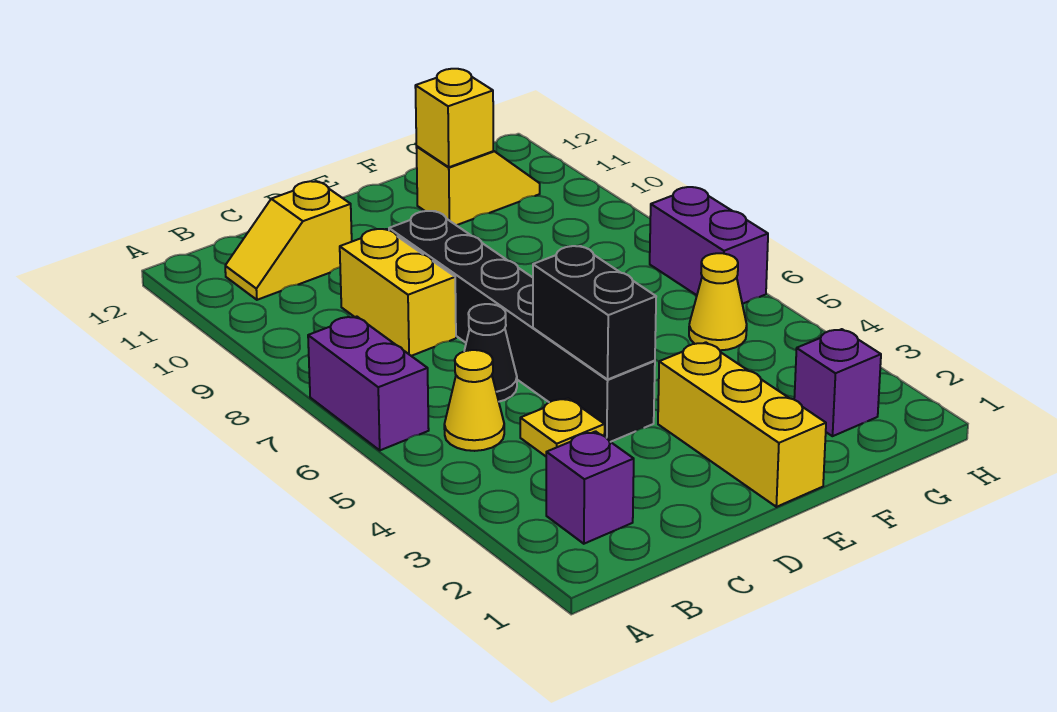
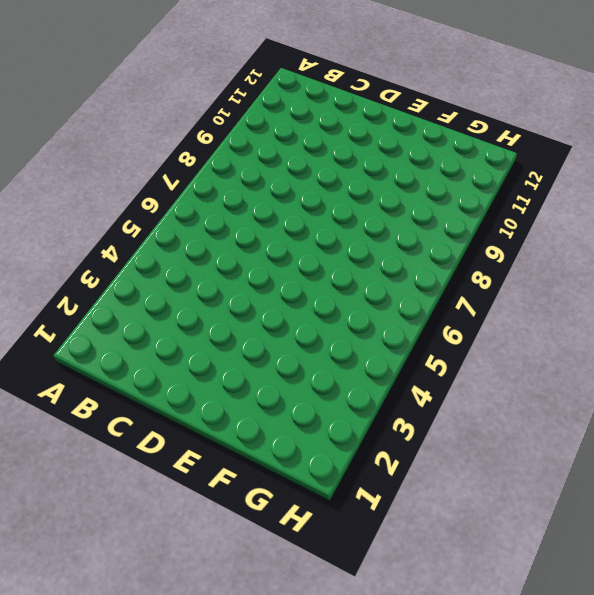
none -> purple 1x2 brick [308,317,429,450]
none -> purple 1x1 brick [546,431,634,544]
none -> yellow 1x1 cone [444,350,504,451]

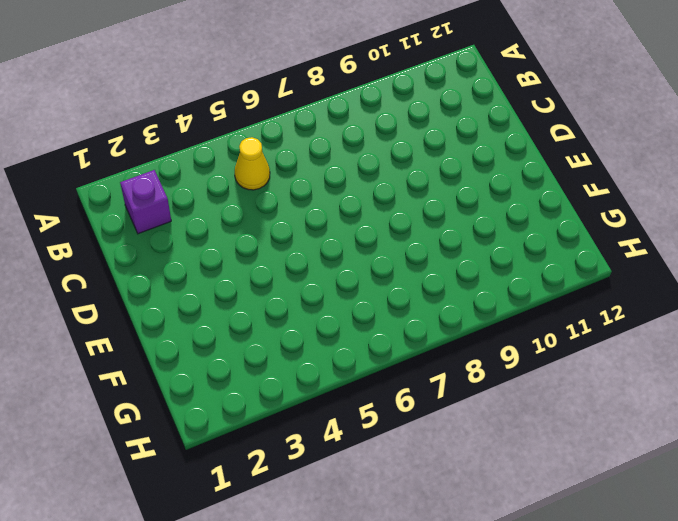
none -> purple 1x2 brick [308,317,429,450]
none -> yellow 1x2 slope [225,181,352,300]
none -> yellow 1x1 plate [520,398,605,456]

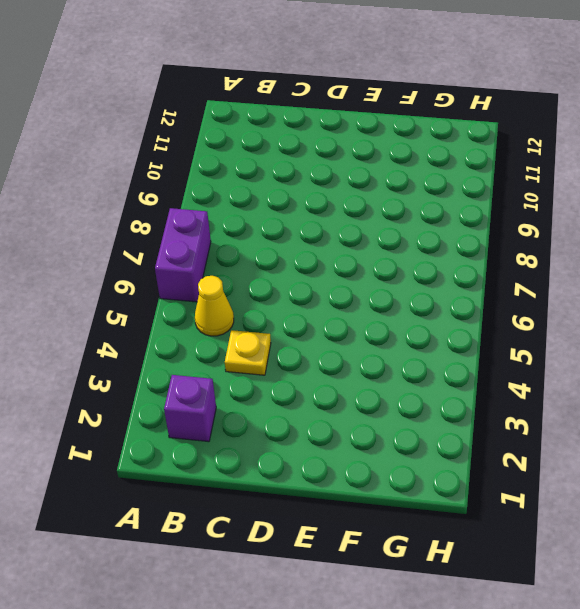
none -> yellow 1x2 slope [225,181,352,300]
none -> black 1x1 cone [464,304,517,402]
none -> yellow 1x2 brick [340,229,456,356]

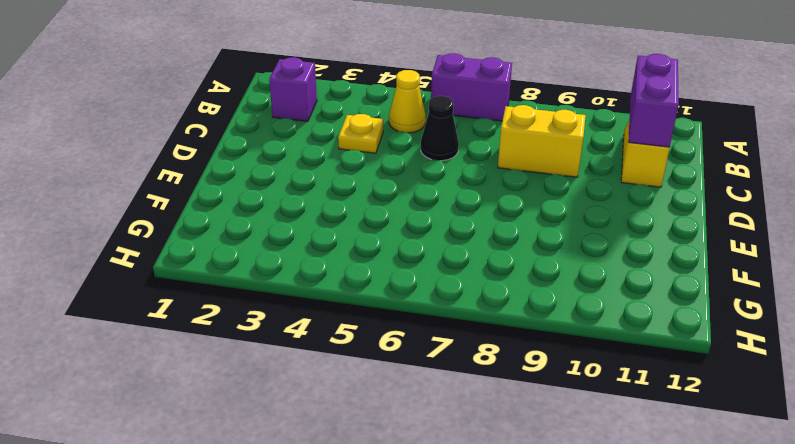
purple 1x2 brick [628,54,679,147] -> purple 1x2 brick turned to [650,187,768,304]
none -> black 1x6 brick [389,211,655,442]
none -> yellow 1x3 brick [658,342,826,507]
none -> yellow 1x2 slope [416,146,540,225]

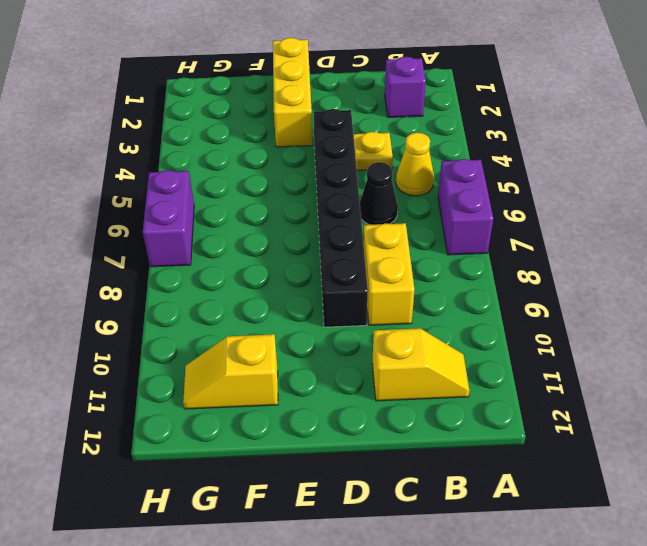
none -> purple 1x1 brick [794,329,881,436]
none -> yellow 1x1 cone [689,253,747,350]
none -> black 1x2 brick [533,246,656,379]

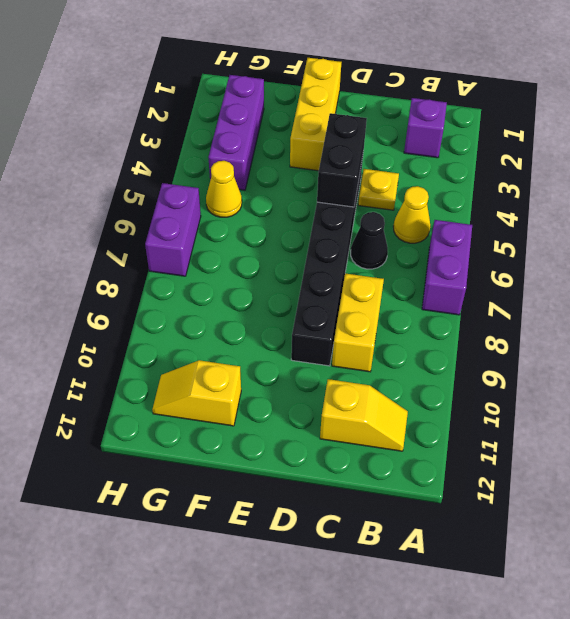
purple 1x3 brick [208,75,264,190] -> purple 1x1 brick [794,329,881,436]
none -> yellow 1x1 brick [415,69,493,167]

